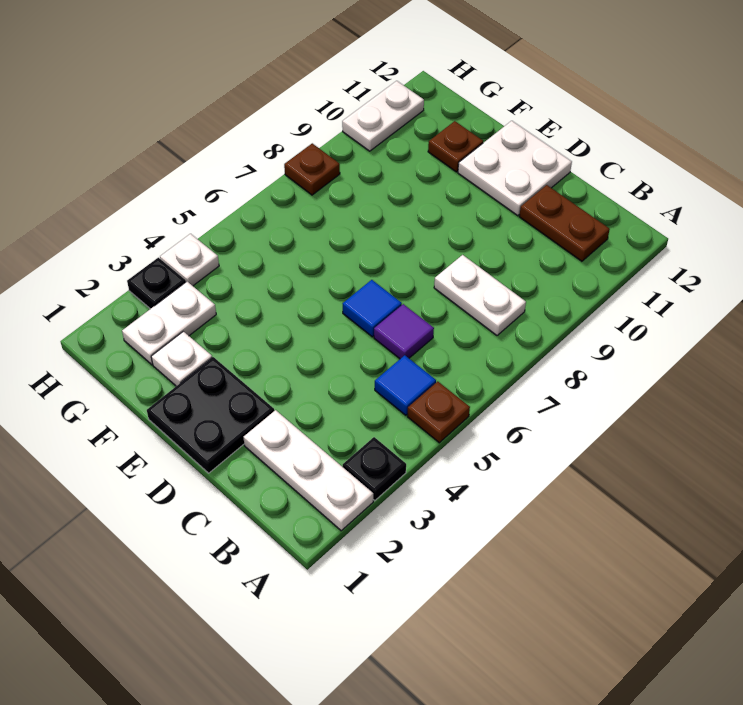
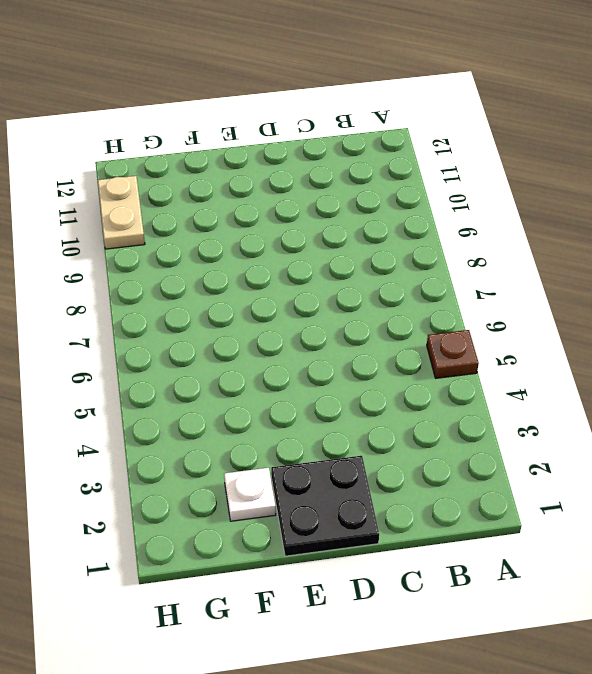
tan 1x2 plate [98,176,145,249] -> white 1x2 plate [342,81,424,151]
none -> white 1x3 plate [243,410,373,531]
none -> black 1x1 plate [343,437,406,501]
none -> blue 1x1 tile [375,355,436,415]

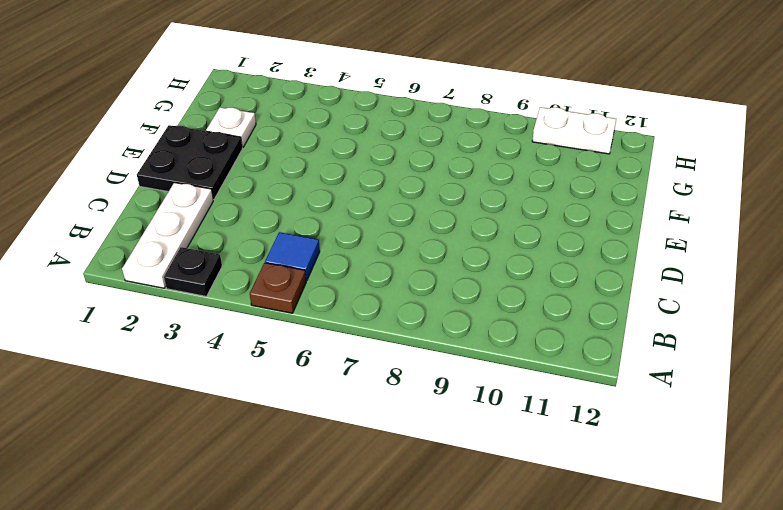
none -> white 1x2 plate [434,255,526,336]
none -> brown 1x2 plate [519,185,610,261]
none -> purple 1x1 tile [374,304,434,359]

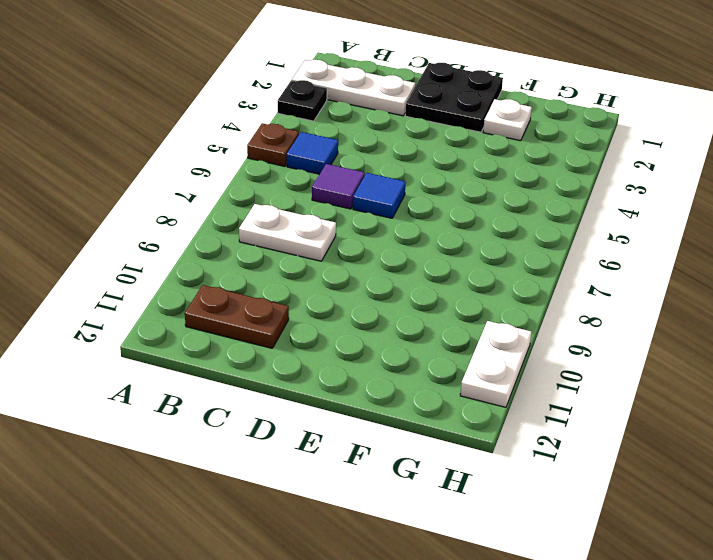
none -> white 2x2 plate [458,121,572,216]
none -> brown 1x1 plate [428,121,483,172]
none -> white 1x2 plate [122,282,216,365]

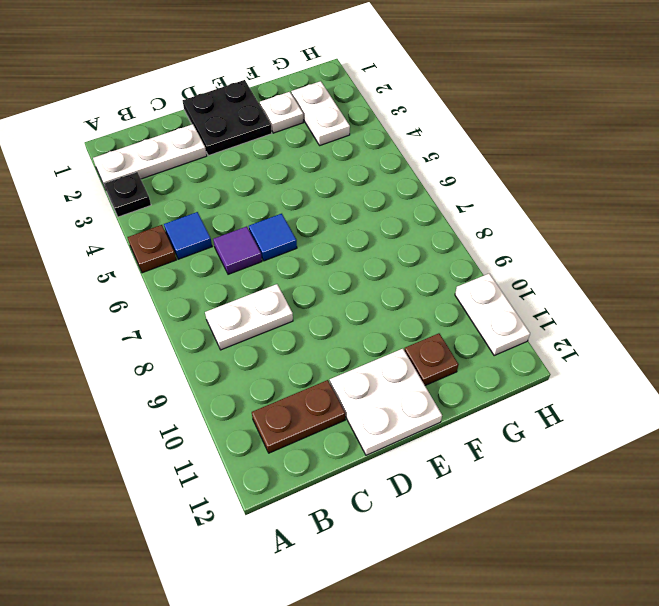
none -> black 1x1 plate [127,258,186,309]
none -> white 1x1 plate [160,234,219,286]
none -> brown 1x1 plate [284,143,340,195]

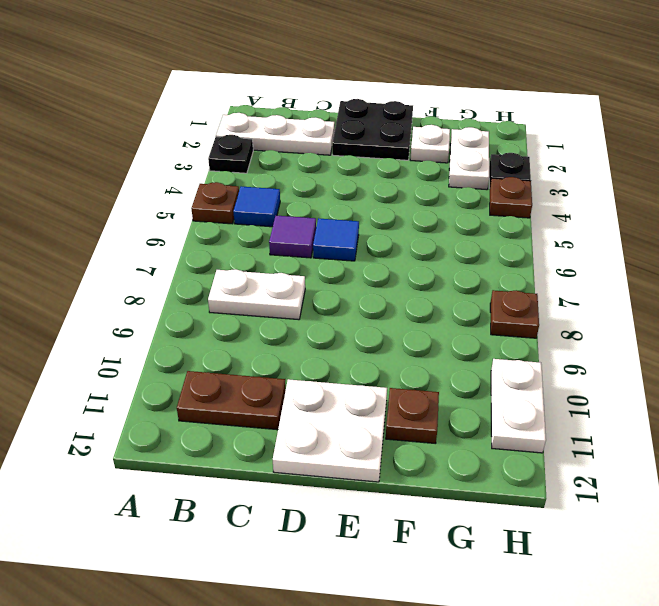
brown 1x1 plate [490,177,532,218] -> white 1x1 plate [160,234,219,286]

